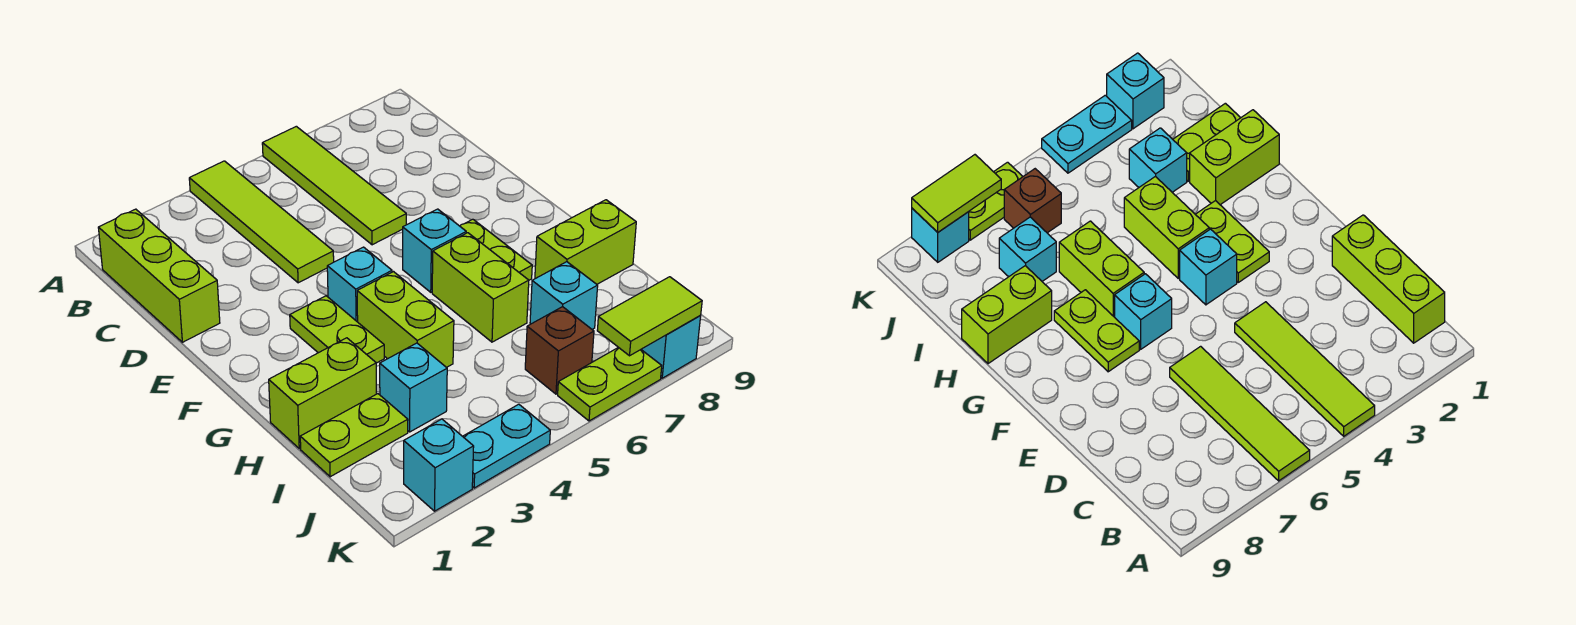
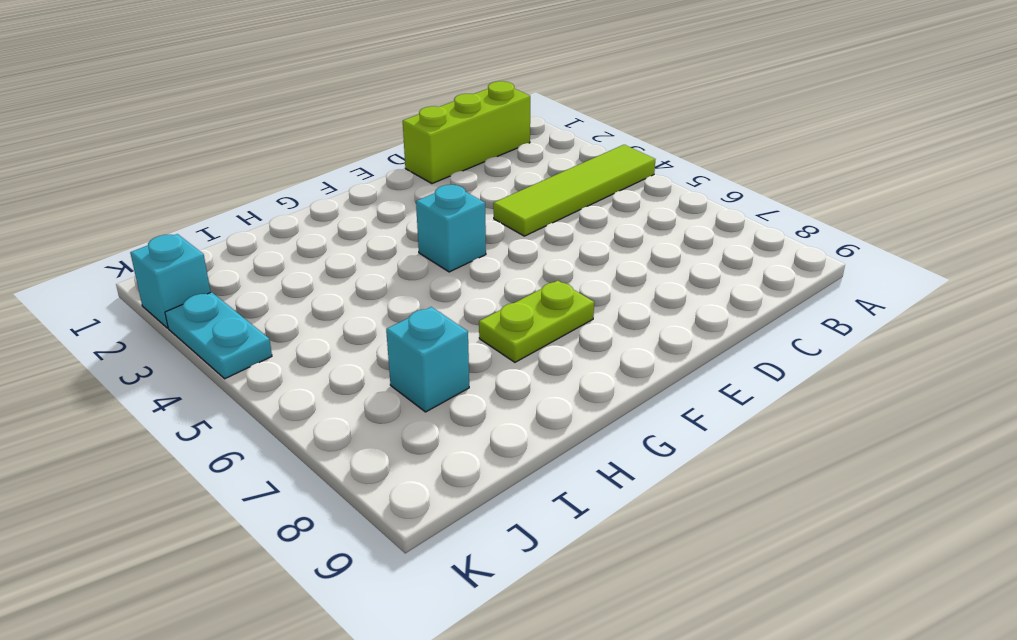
none -> lime 1x4 tile [262,126,406,245]
none -> lime 1x2 plate [290,296,384,363]
none -> cyan 1x1 brick [403,209,466,292]

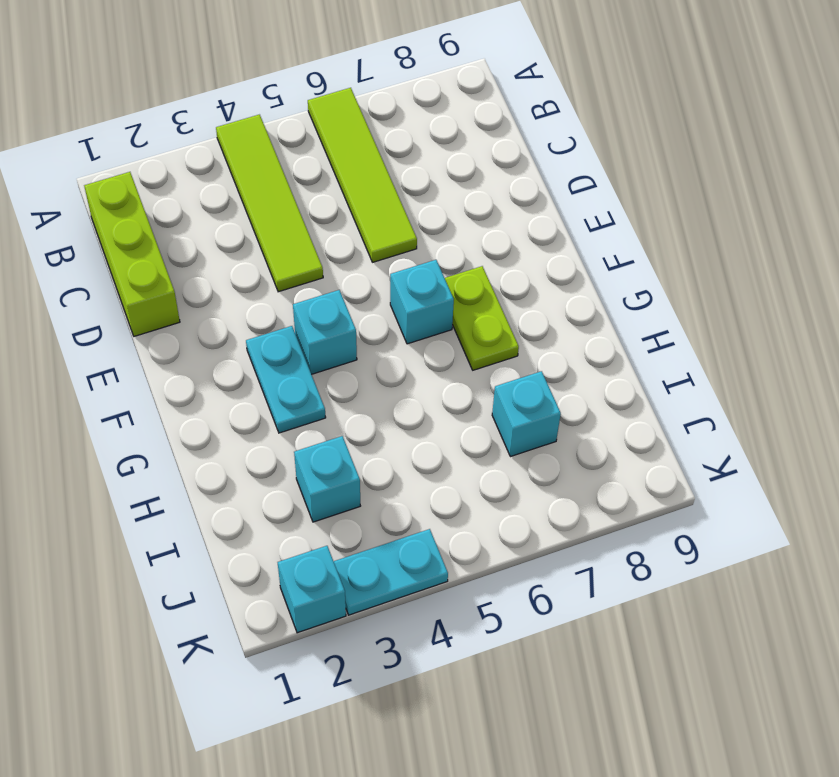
cyan 1x2 plate [246,326,326,433] -> lime 1x2 plate [290,296,384,363]
none -> lime 1x2 brick [357,272,454,368]
none -> lime 1x2 brick [432,233,529,342]
none -> lime 1x2 brick [269,338,376,449]

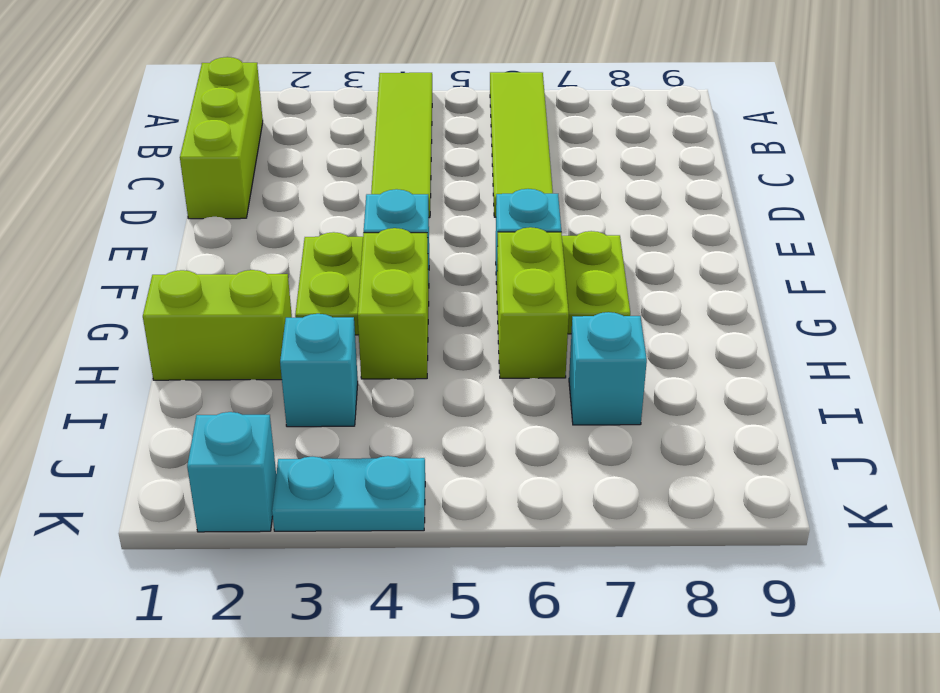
none -> lime 1x2 brick [535,200,636,284]
none -> lime 1x2 plate [300,394,408,477]
none -> brown 1x1 brick [525,307,594,394]

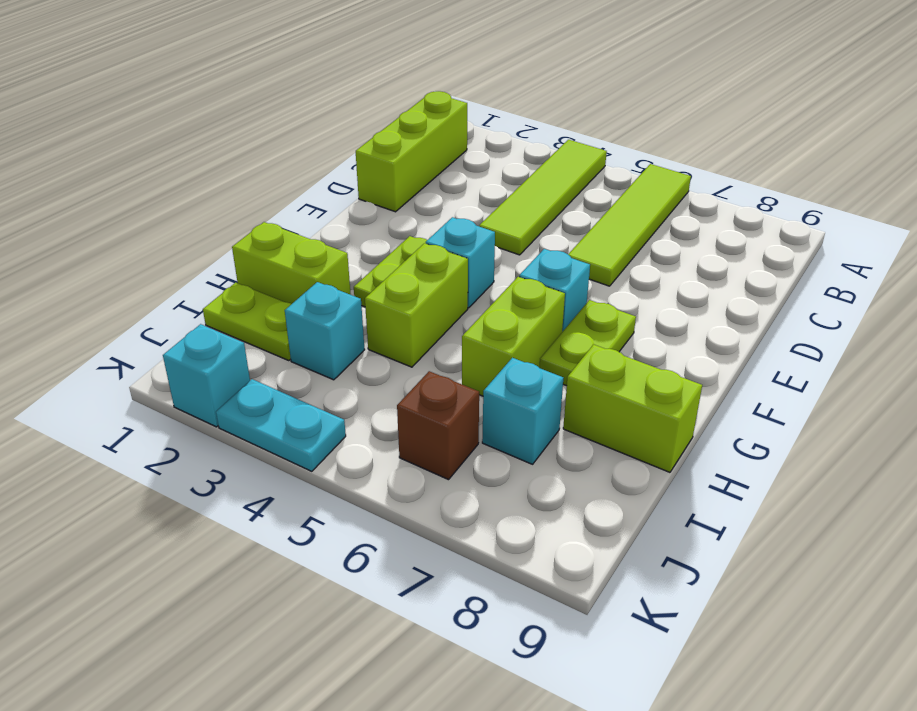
none -> lime 1x2 plate [558,347,662,421]
none -> cyan 1x1 brick [641,316,701,378]
none -> lime 1x2 tile [597,277,702,356]

